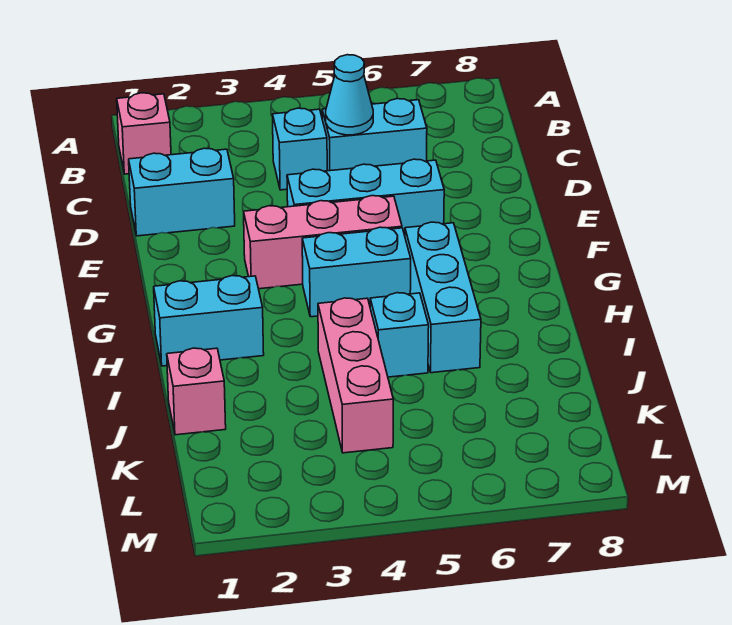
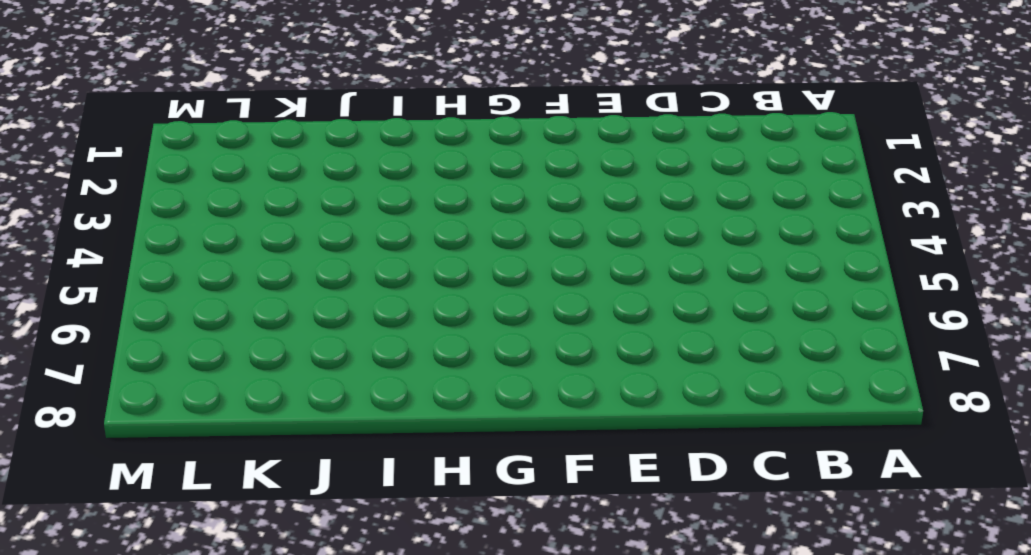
none -> pink 1x1 brick [117,93,171,174]
none -> cyan 1x1 brick [273,108,327,190]
none -> cyan 1x2 brick [322,99,427,171]

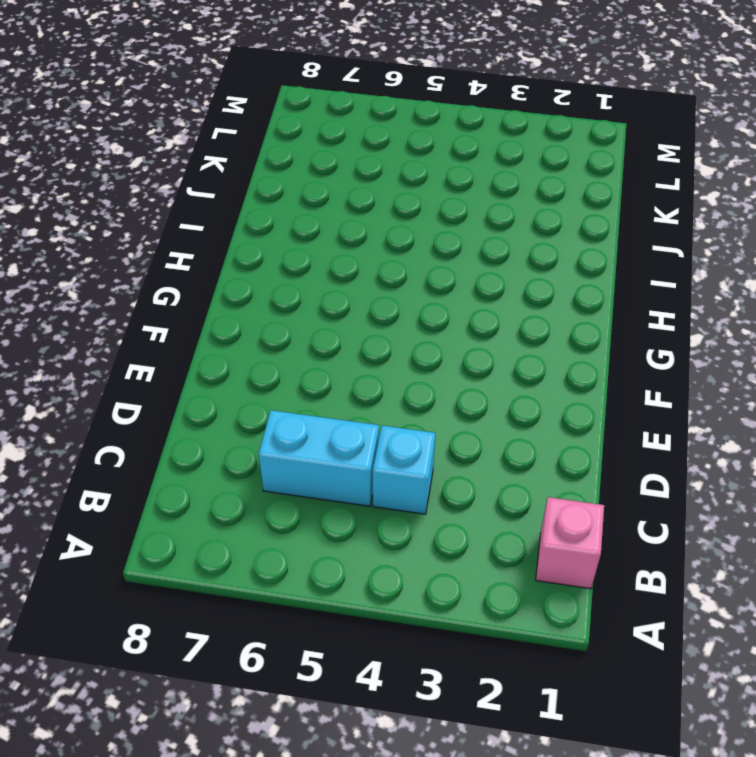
none -> cyan 1x2 brick [129,148,235,236]
none -> cyan 1x3 brick [287,159,444,235]
none -> pink 1x3 brick [244,196,402,289]

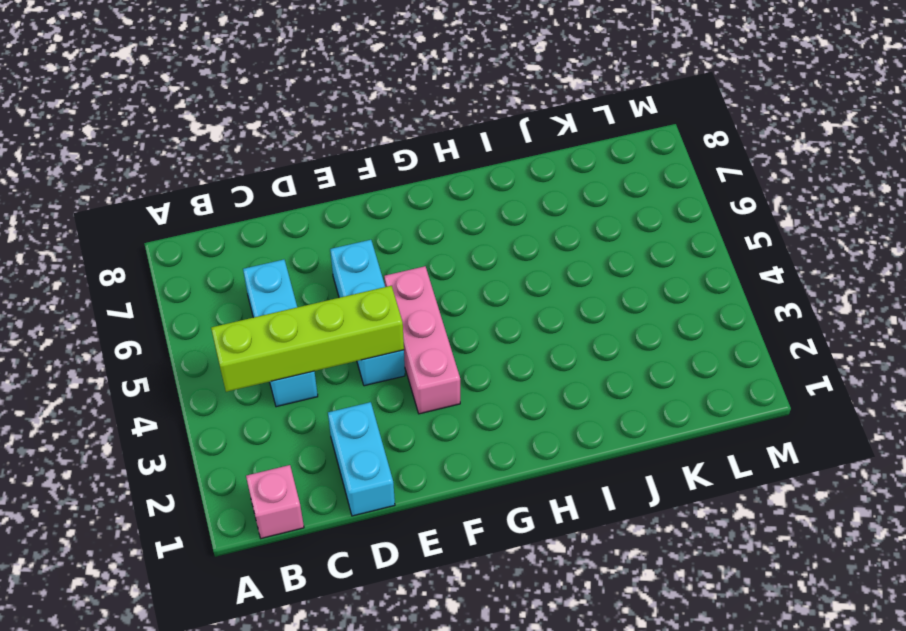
lime 1x4 brick [211,286,404,392] -> none
none -> cyan 1x2 brick [302,227,411,317]
none -> cyan 1x3 brick [405,222,481,373]
none -> cyan 1x2 brick [154,276,264,366]

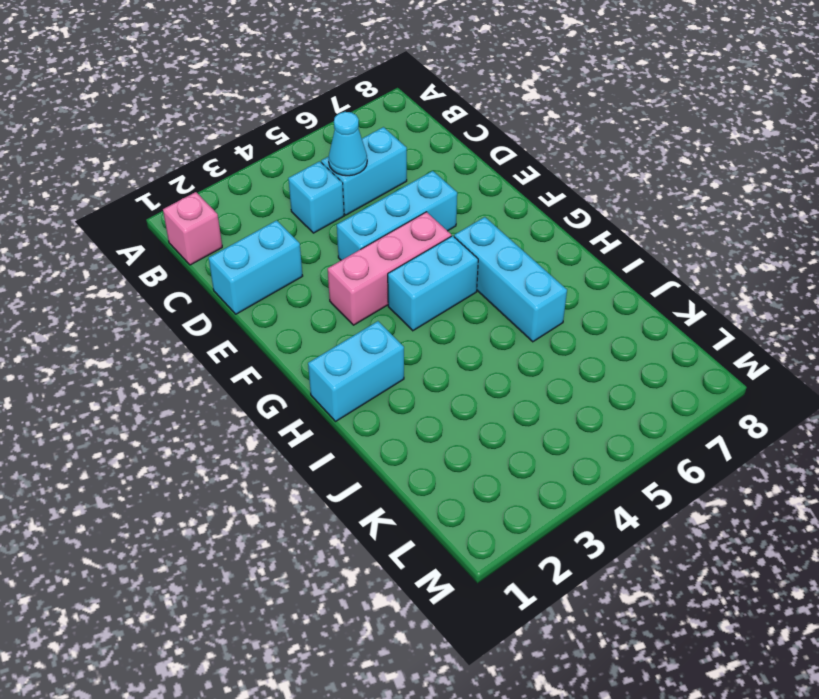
none -> pink 1x3 brick [318,298,393,453]
none -> cyan 1x1 brick [370,293,429,377]
none -> pink 1x1 brick [167,348,226,435]

